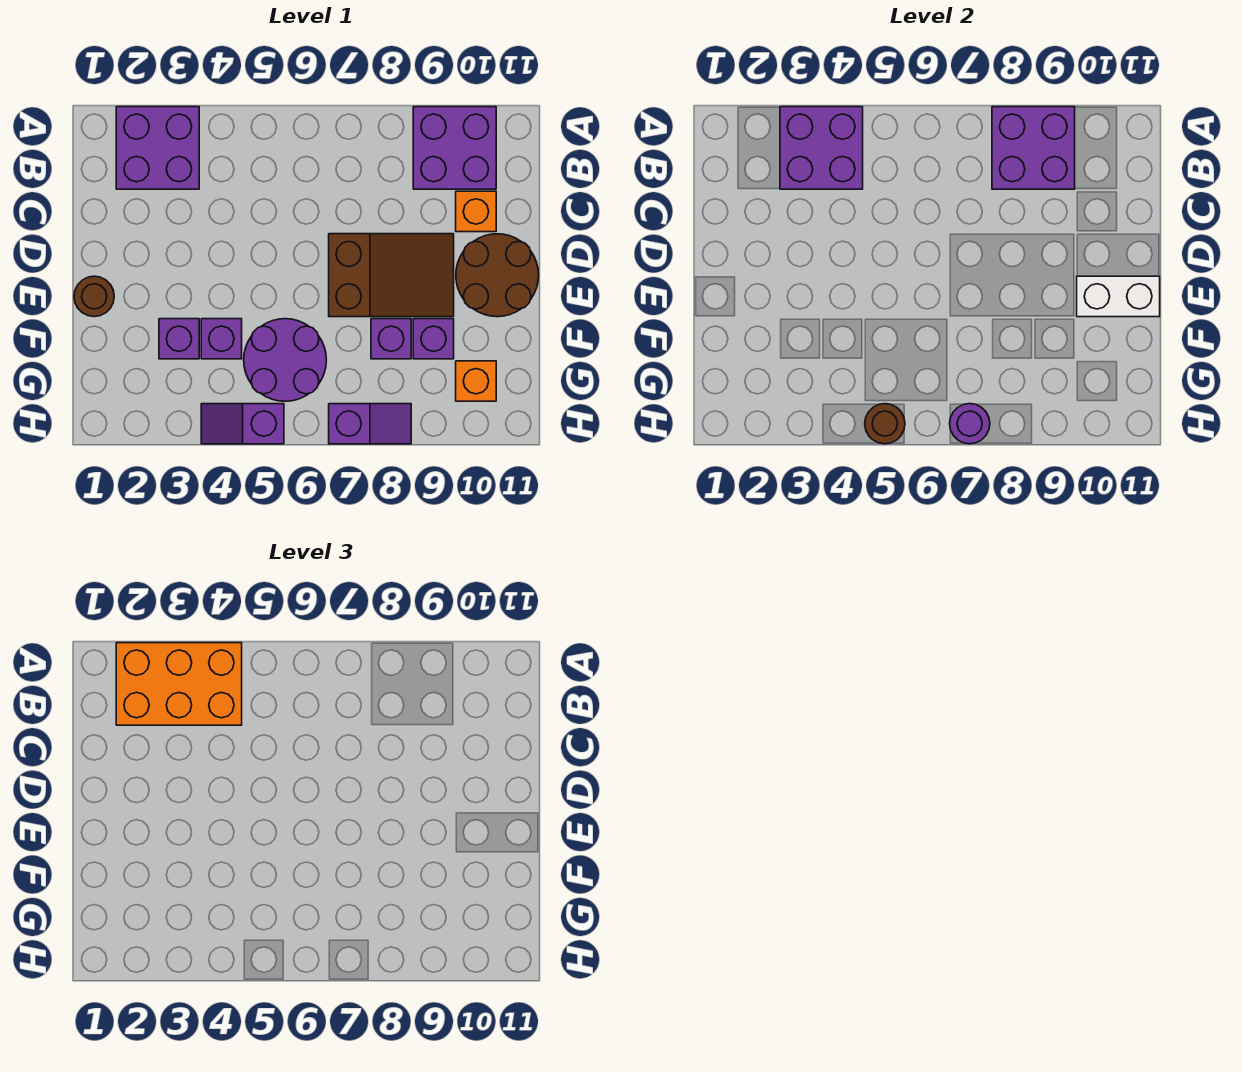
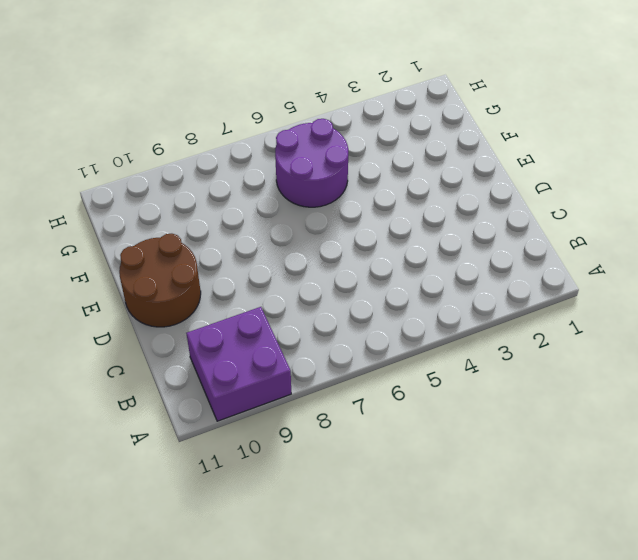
none -> purple 2x2 brick [116,107,199,189]
none -> orange 1x1 brick [456,191,496,232]
none -> brown 2x3 slope [329,234,454,317]

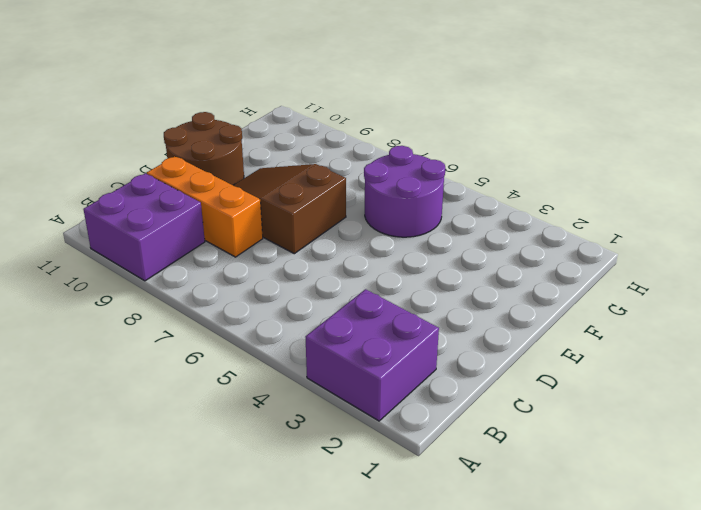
orange 1x3 brick [147,156,263,257] -> orange 1x1 brick [456,191,496,232]
none -> brown 1x1 round brick [74,276,114,317]
none -> purple 1x1 brick [159,319,199,359]
none -> purple 1x1 brick [201,319,242,359]

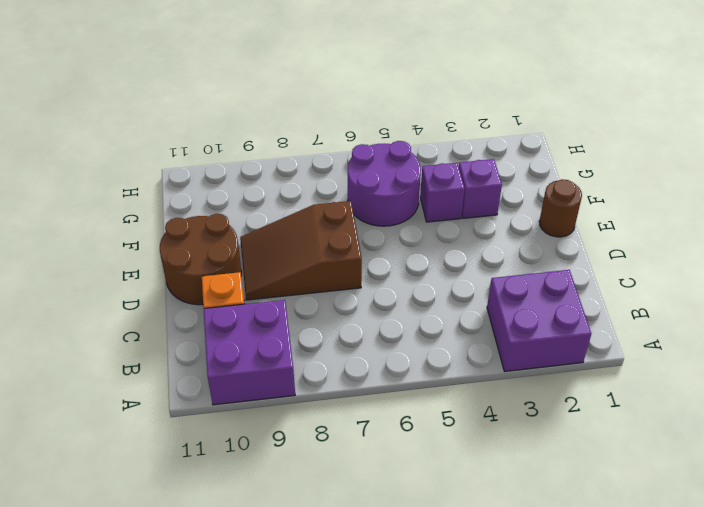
none -> purple 1x1 brick [371,319,411,359]
none -> purple 1x1 brick [413,319,454,359]
none -> orange 1x1 brick [456,361,496,401]

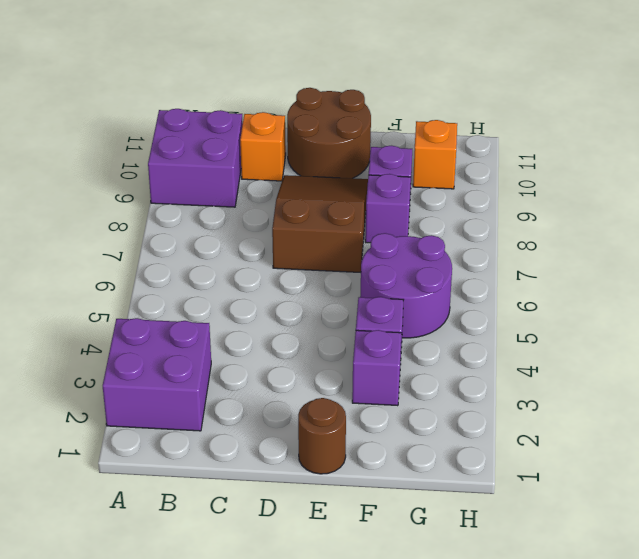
none -> purple 1x2 slope [201,404,284,444]
none -> purple 1x2 slope [329,404,411,444]
none -> purple 2x2 brick [780,107,863,189]

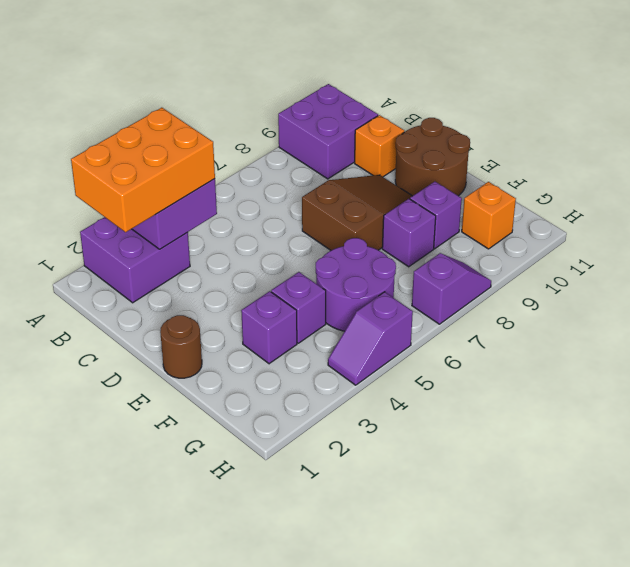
none -> purple 2x2 brick [992,107,1075,189]
none -> white 1x2 brick [1077,276,1160,317]
none -> brown 1x1 round brick [865,404,905,444]

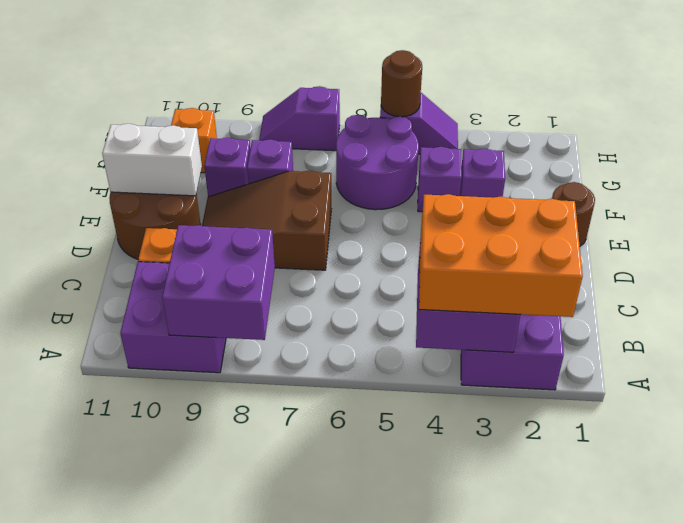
none -> purple 1x1 round brick [950,404,990,444]

